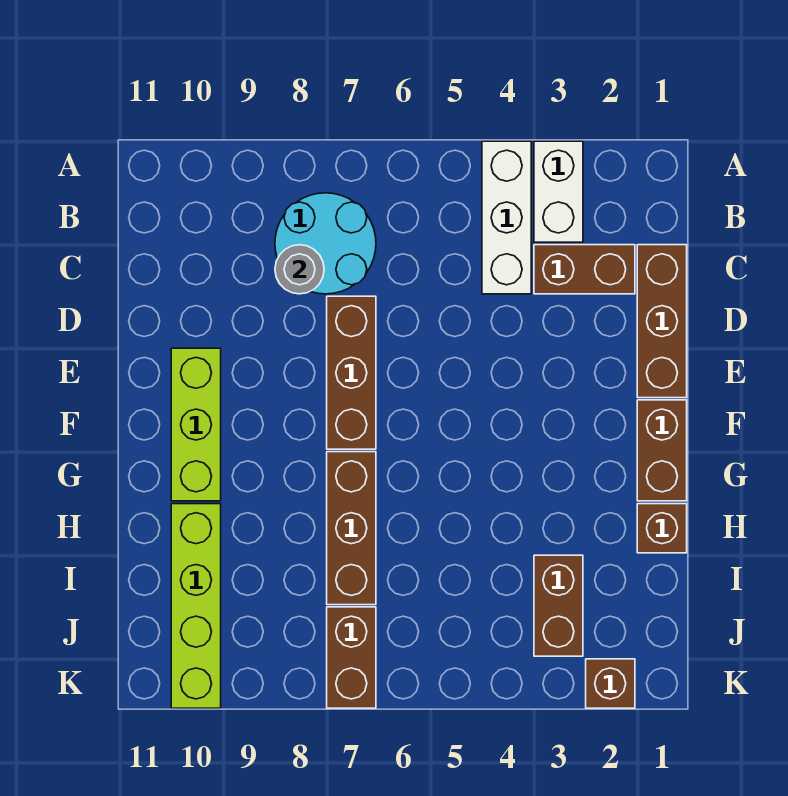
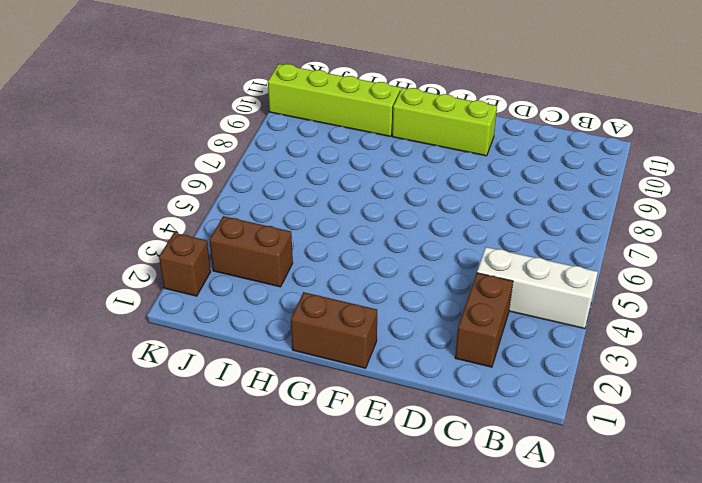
none -> white 1x2 brick [534,141,583,242]
none -> cyan 2x2 round brick [275,193,376,294]
none -> brown 1x3 brick [637,245,687,398]

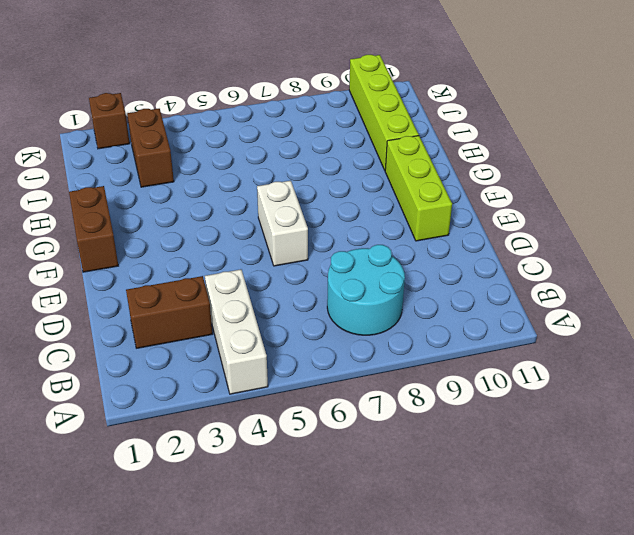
white 1x2 brick [257,181,308,266] -> white 1x2 brick moved to [534,141,583,242]
none -> brown 1x3 brick [637,245,687,398]
none -> brown 1x3 brick [327,296,376,449]
none -> brown 1x3 brick [327,452,376,605]

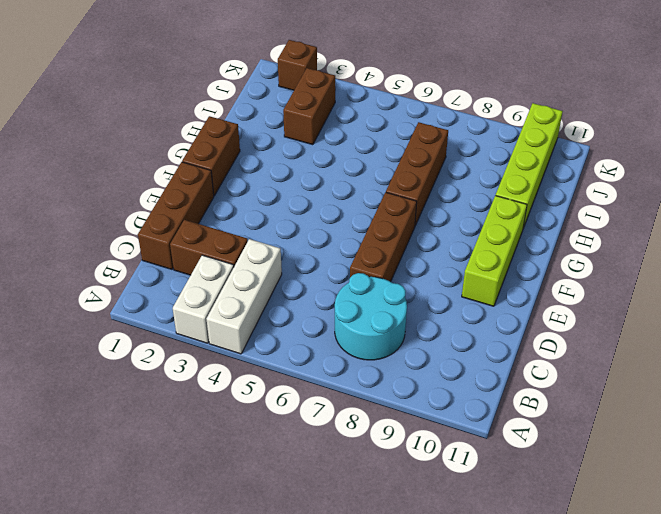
none -> brown 1x1 brick [637,504,687,553]
none -> brown 1x2 brick [327,607,376,708]
none -> grey 1x1 round brick [275,245,324,294]

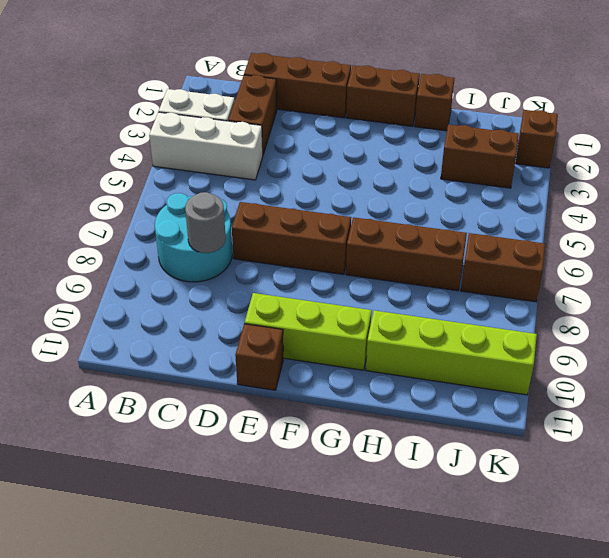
brown 1x1 brick [235,324,283,390] -> none

